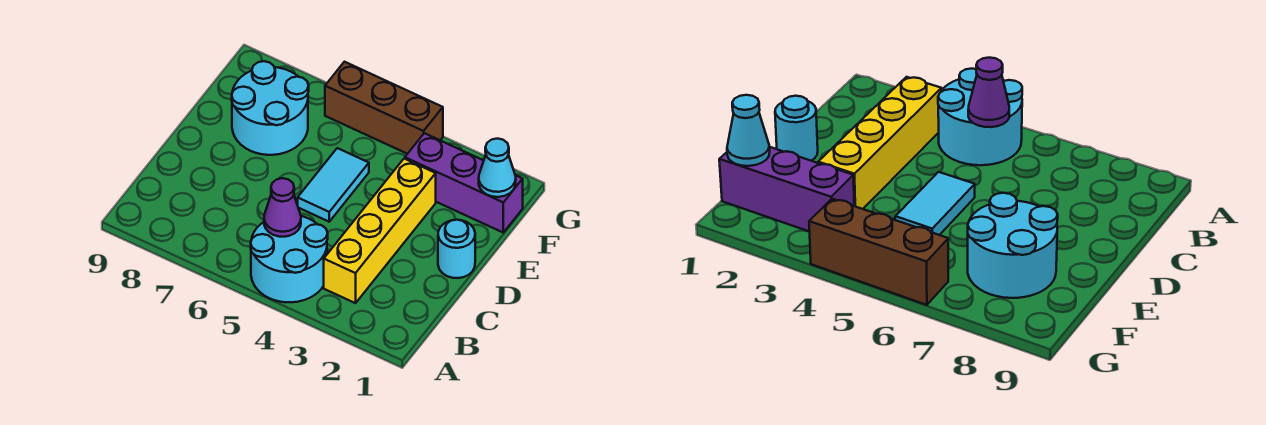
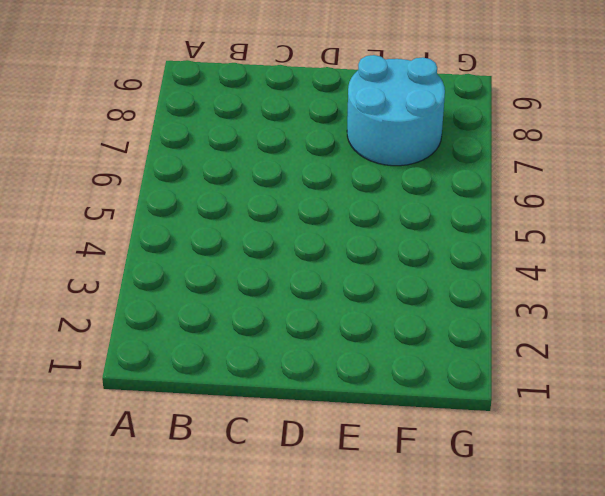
none -> cyan 2x2 round brick [251,216,328,302]
none -> yellow 1x4 brick [324,159,436,303]

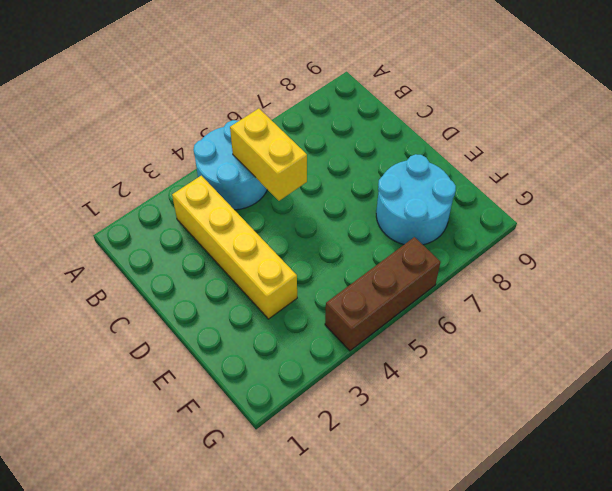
yellow 1x2 brick [230,109,307,201] -> purple 1x1 cone [264,178,301,237]
none -> cyan 1x1 round brick [438,220,475,278]
none -> cyan 1x2 tile [298,148,369,222]

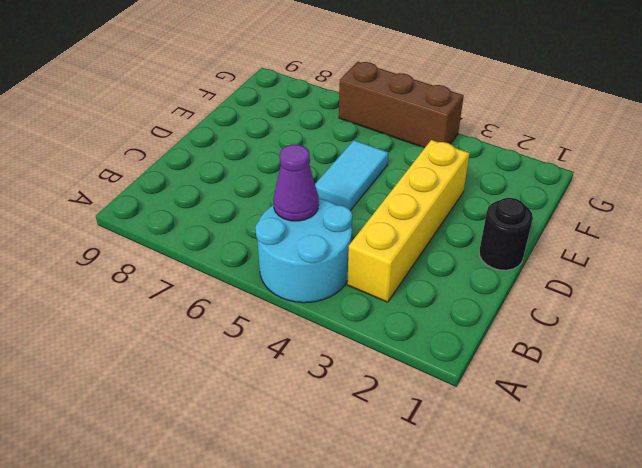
black 1x1 round brick [479,198,533,270] -> cyan 1x1 round brick [438,220,475,278]
none -> cyan 2x2 round brick [232,61,309,155]
none -> purple 1x3 brick [405,133,523,232]

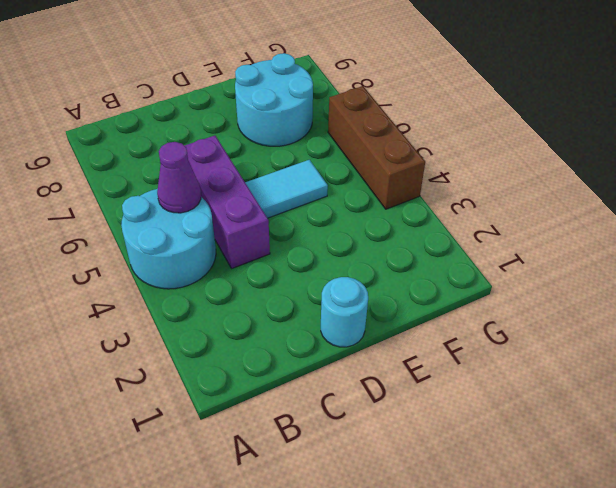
purple 1x3 brick [185,136,270,268] -> purple 1x3 brick moved to [405,133,523,232]
none -> yellow 1x4 brick [324,159,436,303]
none -> cyan 1x1 cone [479,139,516,197]

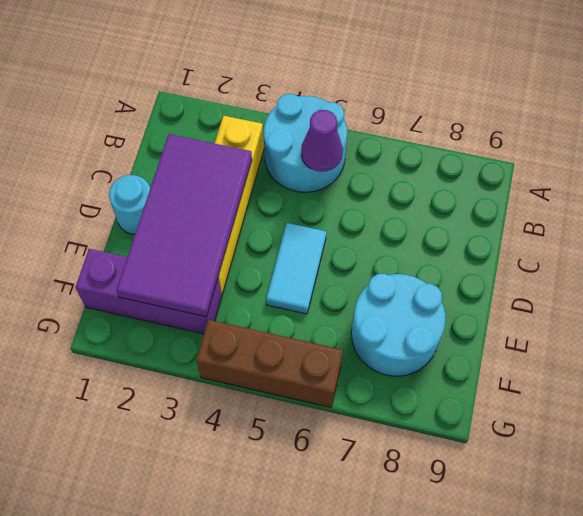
purple 2x4 tile [117,134,252,317] -> none
none -> cyan 1x1 cone [479,139,516,197]

